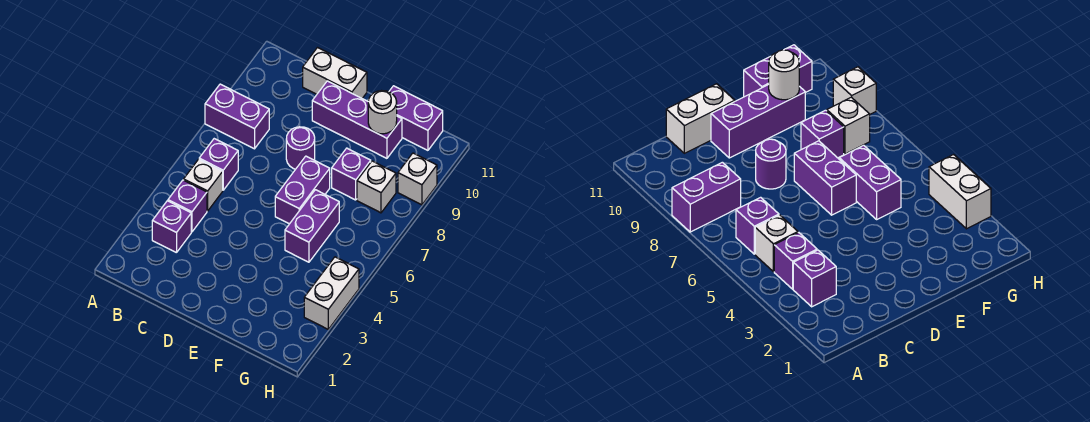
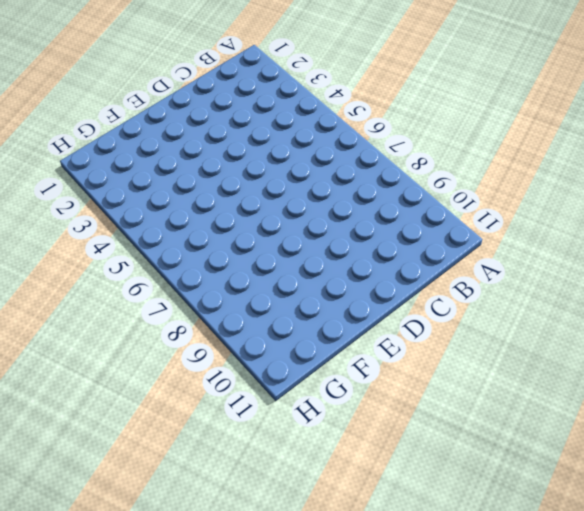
none -> purple 1x2 brick [205,84,269,149]
none -> purple 1x1 brick [152,201,191,253]
none -> purple 1x1 brick [168,180,207,232]

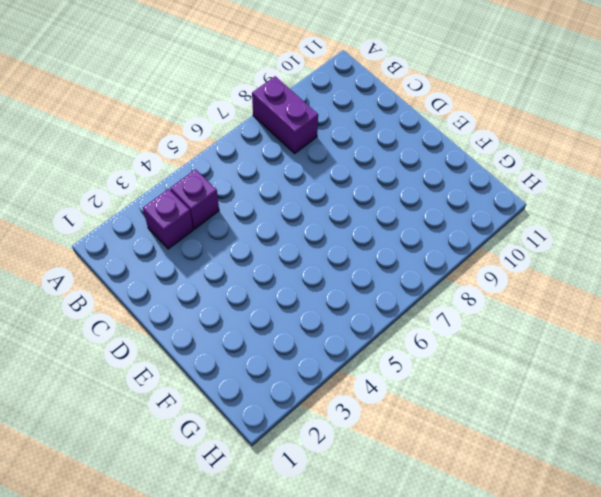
none -> white 1x1 brick [184,159,223,211]
none -> purple 1x1 brick [199,139,238,190]
none -> white 1x2 brick [303,48,367,98]

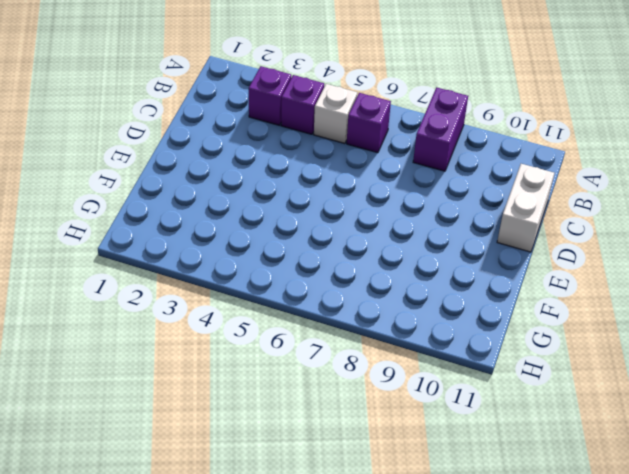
none -> purple 1x1 round brick [286,127,315,169]
none -> purple 1x3 brick [312,81,402,158]
none -> purple 1x2 brick [275,156,330,224]

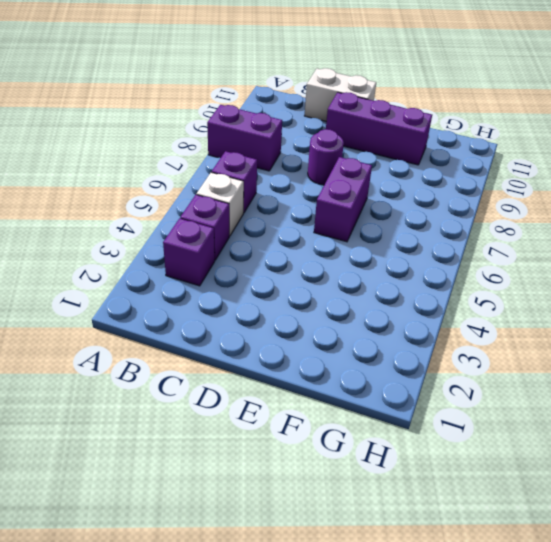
none -> purple 1x2 brick [285,190,339,262]
none -> purple 1x1 brick [332,148,371,200]
none -> purple 1x2 brick [389,86,443,150]

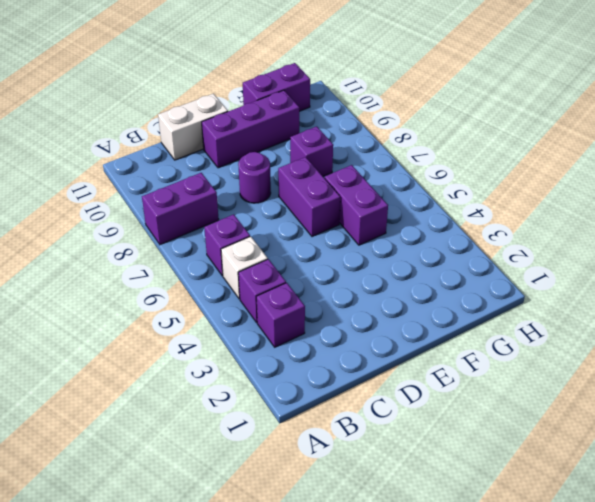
none -> white 1x1 brick [357,161,396,213]
none -> white 1x2 brick [304,257,359,329]
none -> white 1x1 brick [398,153,437,205]

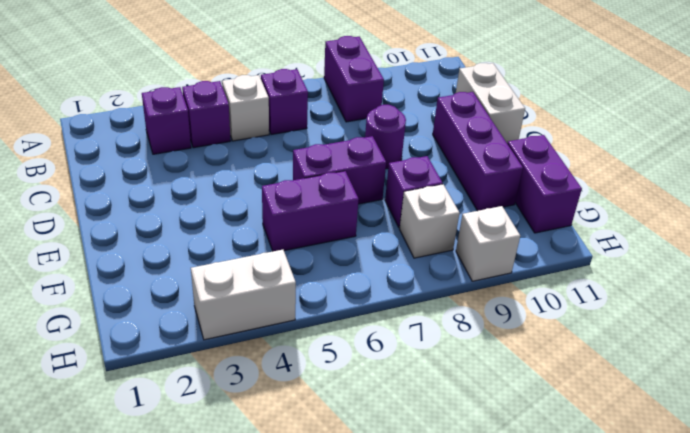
none -> white 1x1 round brick [368,91,397,134]

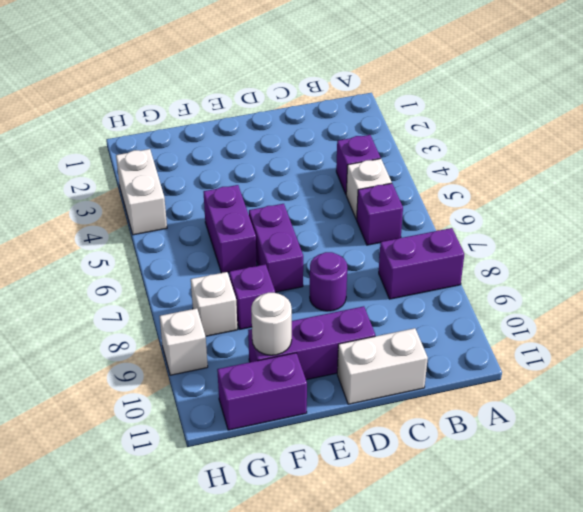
none -> purple 1x1 brick [152,201,191,253]

